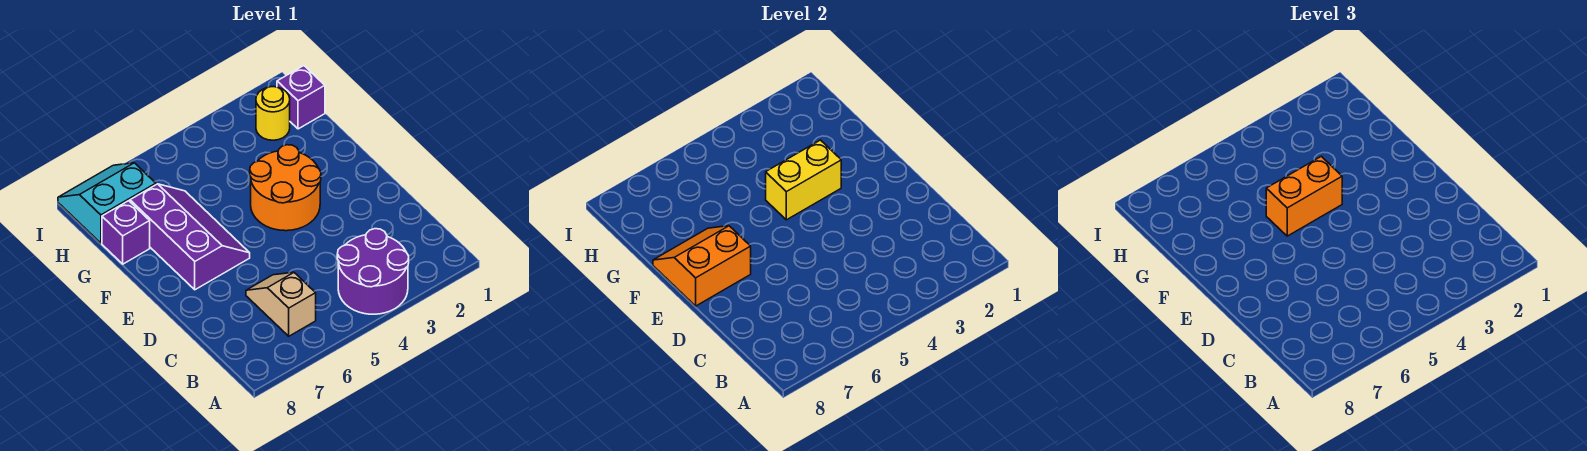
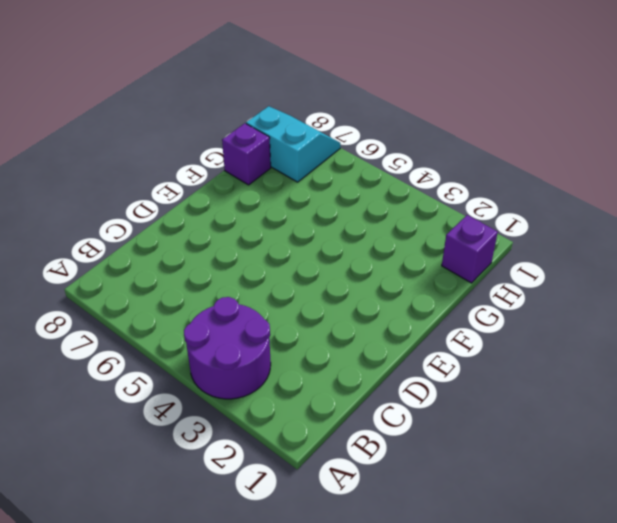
none -> tan 1x2 slope [246,272,316,336]
none -> orange 2x2 round brick [250,145,321,231]

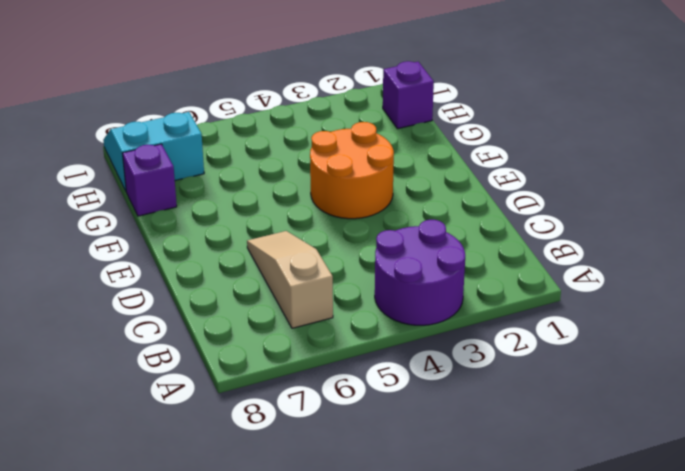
tan 1x3 slope [247,231,333,328] -> tan 1x2 slope [246,272,316,336]
none -> purple 2x3 slope [130,184,250,290]
none -> yellow 1x1 round brick [256,87,290,140]

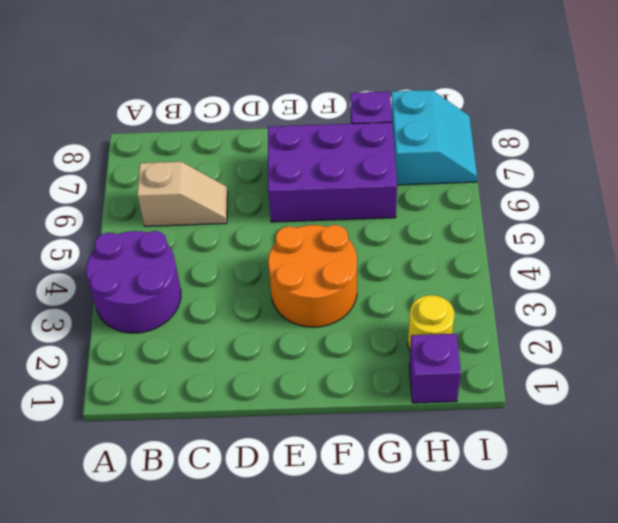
purple 2x3 brick [268,122,397,222] -> purple 2x3 slope [130,184,250,290]
none -> orange 2x2 slope [653,226,751,306]
none -> yellow 1x2 brick [766,140,841,220]

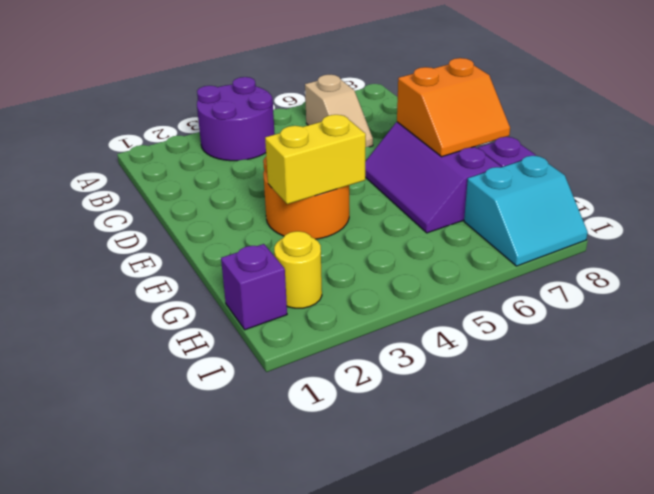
none -> orange 1x2 brick [1266,156,1342,236]

